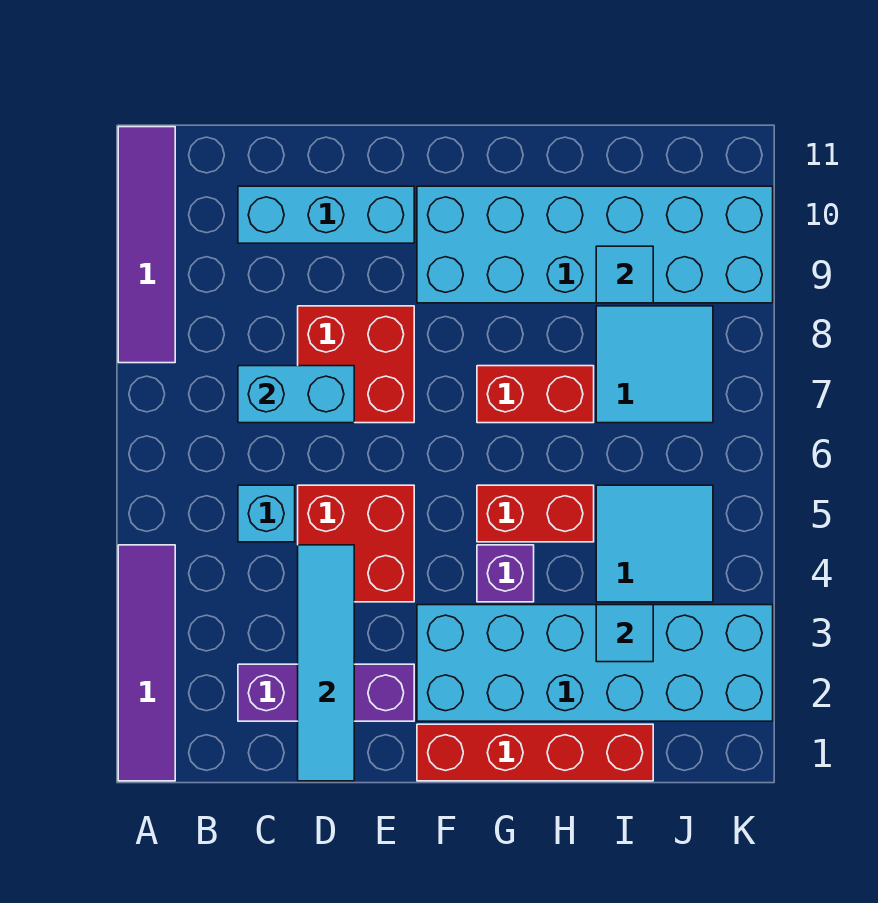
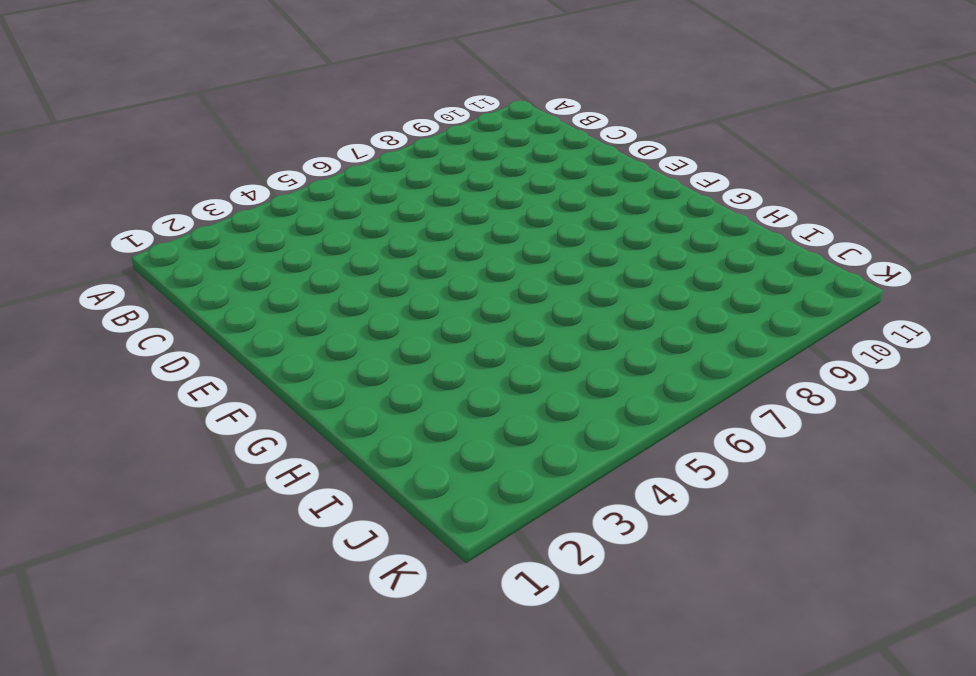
none -> purple 1x4 tile [118,545,175,781]
none -> purple 1x4 tile [118,127,175,363]
none -> purple 1x3 brick [238,664,414,721]

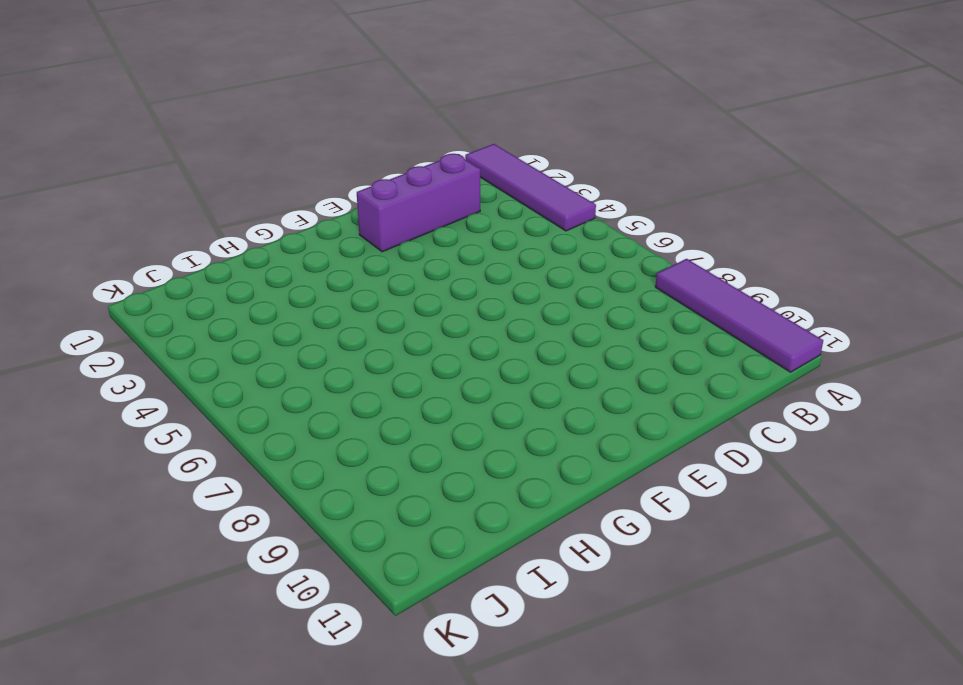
none -> cyan 1x1 brick [238,485,295,542]
none -> cyan 1x3 brick [238,186,414,243]
none -> red 2x2 brick [298,485,414,602]

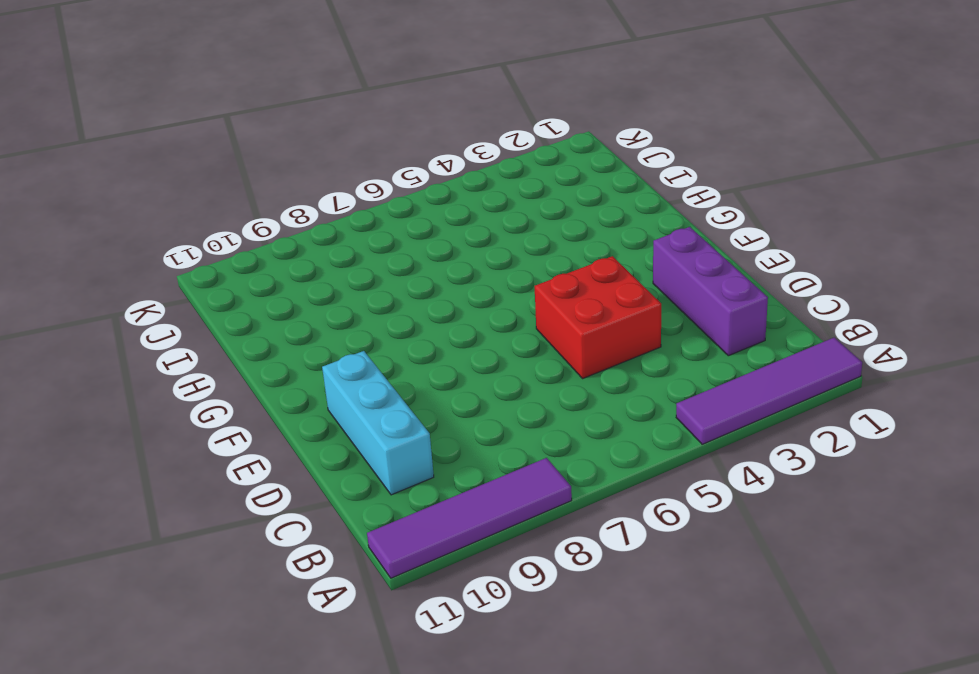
none -> cyan 1x1 brick [238,485,295,542]
none -> red 2x2 brick [298,306,414,423]
none -> red 1x4 brick [417,724,653,781]

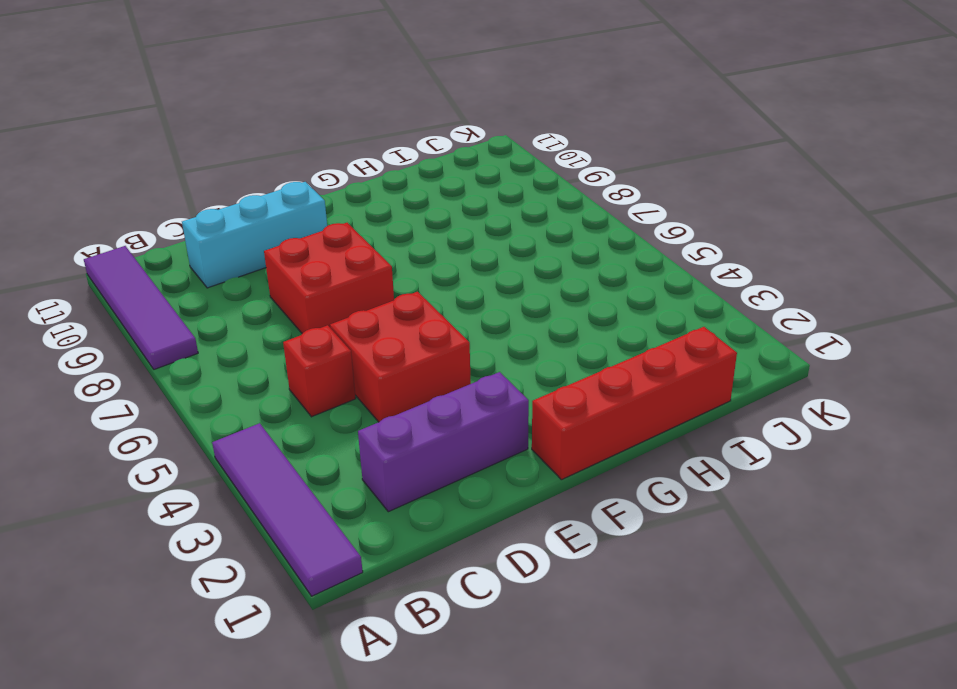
red 1x1 brick [283,325,356,417] -> cyan 1x1 brick [238,485,295,542]
none -> cyan 2x6 brick [417,605,773,721]
none -> cyan 2x6 brick [417,186,773,303]
none -> purple 1x1 brick [477,545,534,602]

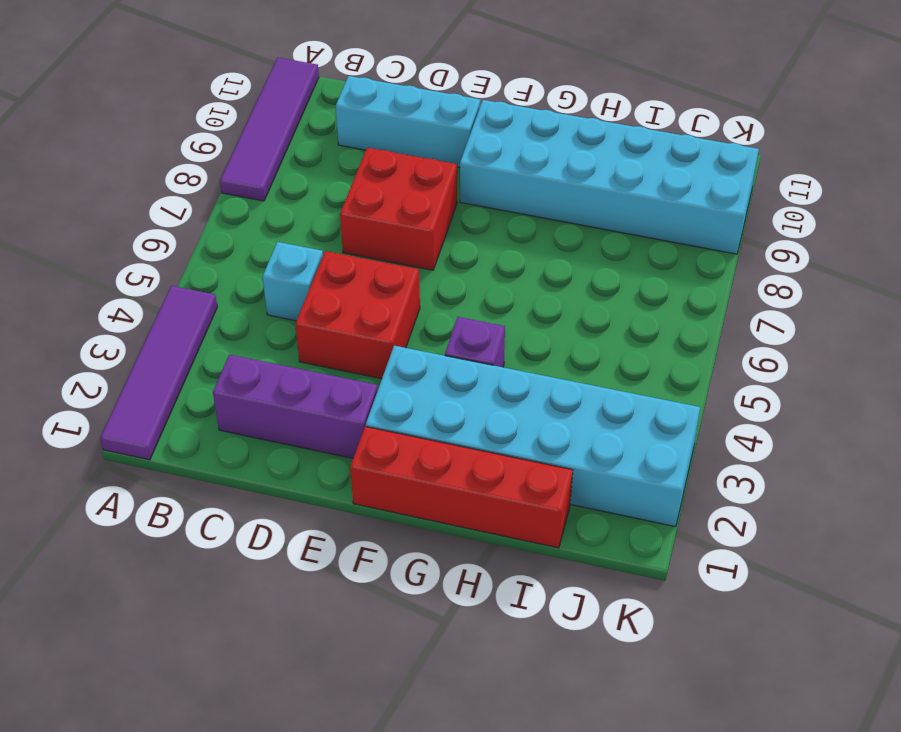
none -> red 1x2 brick [477,485,594,542]
none -> red 1x2 brick [477,366,594,423]
none -> cyan 2x2 tile [596,485,713,602]

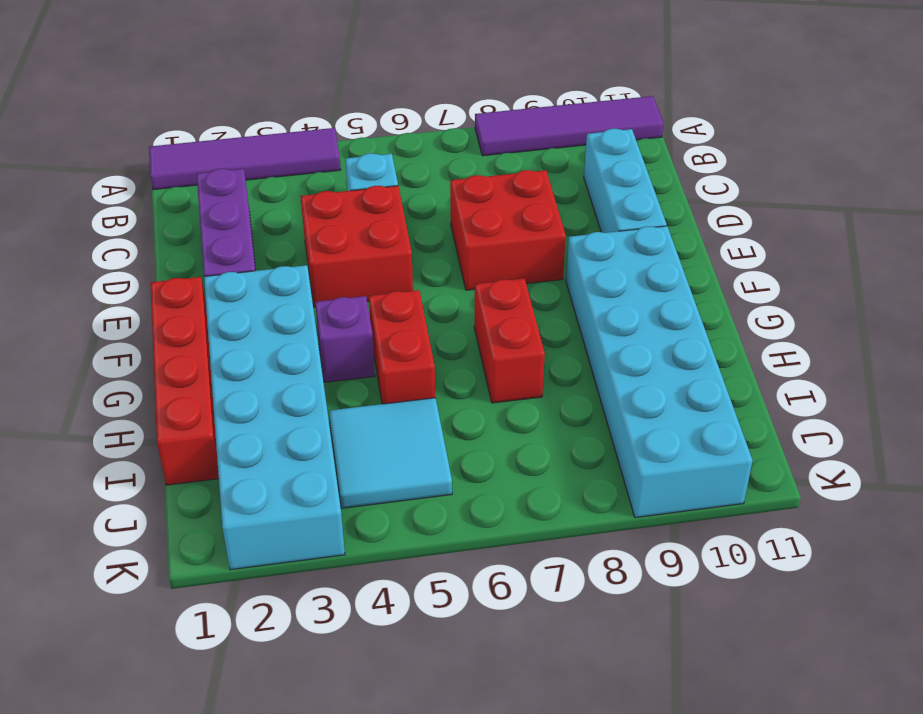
none -> cyan 2x2 tile [596,306,713,423]
none -> cyan 1x2 brick [238,366,354,423]
none -> cyan 1x4 tile [298,545,354,781]

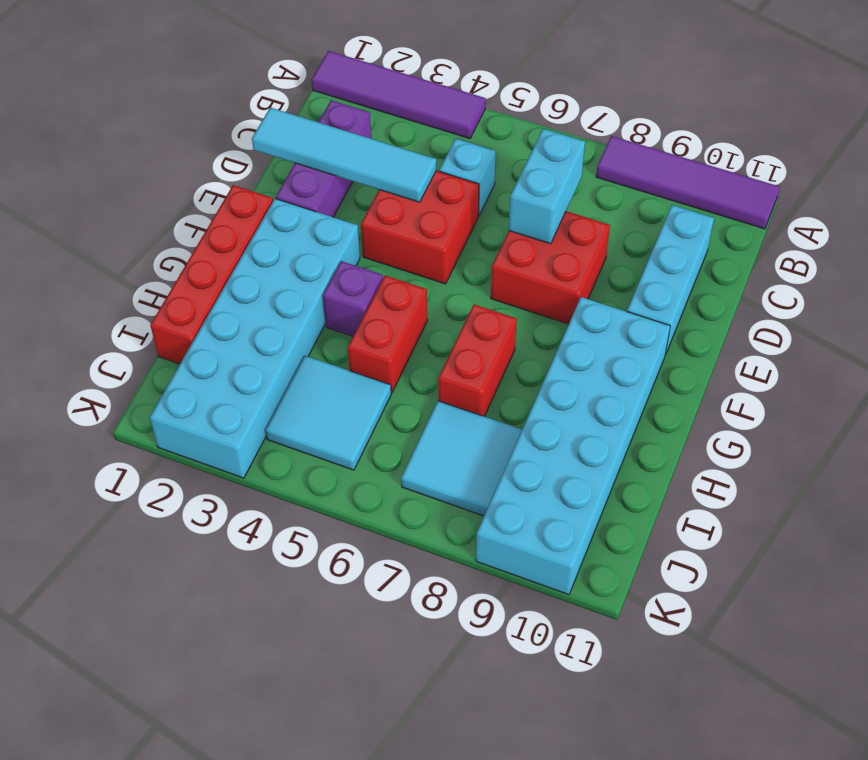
none -> cyan 1x1 tile [596,605,653,662]
none -> cyan 1x1 tile [596,246,653,303]

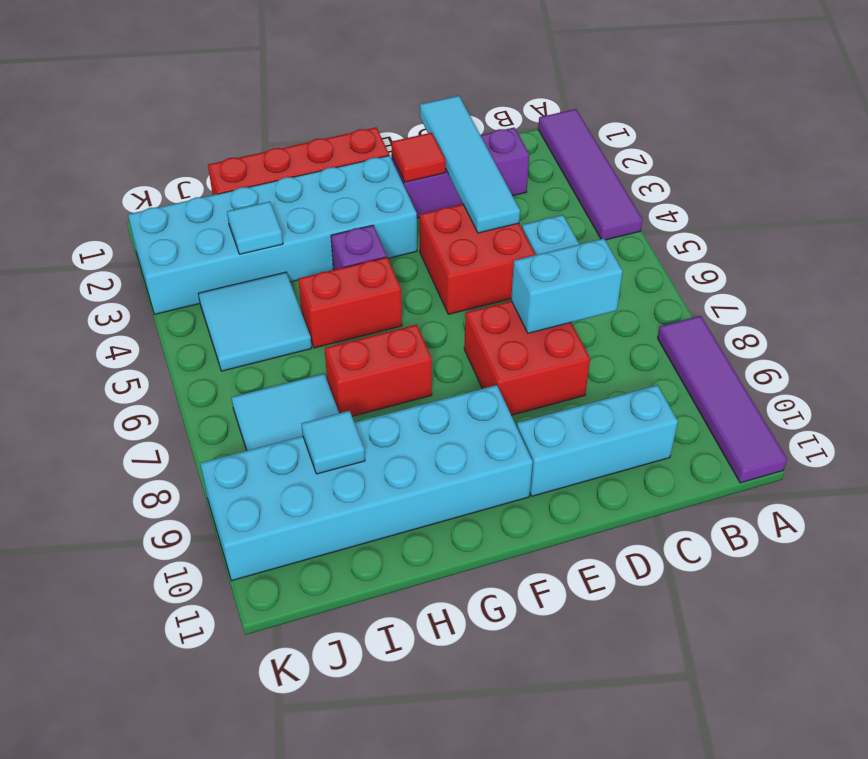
red 1x1 tile [391,133,446,182] -> none

